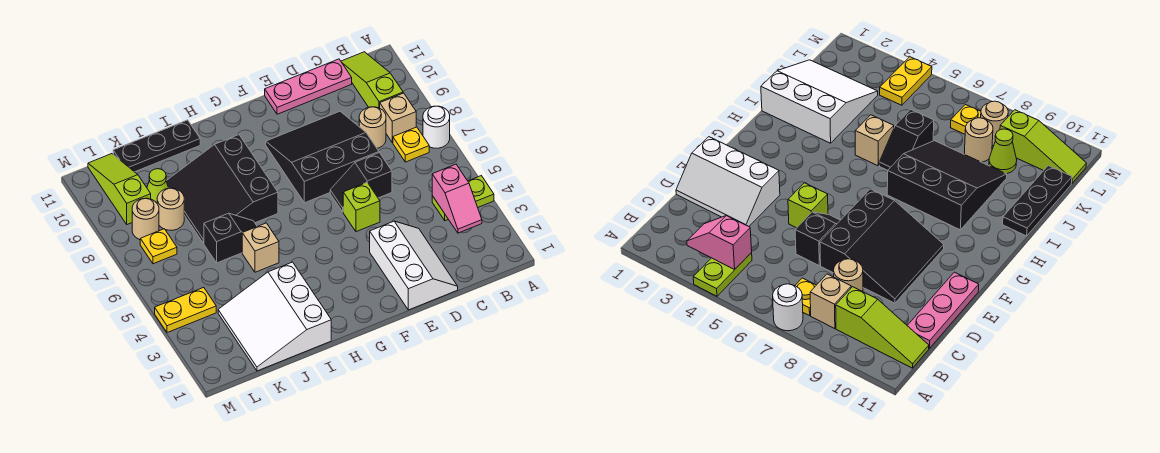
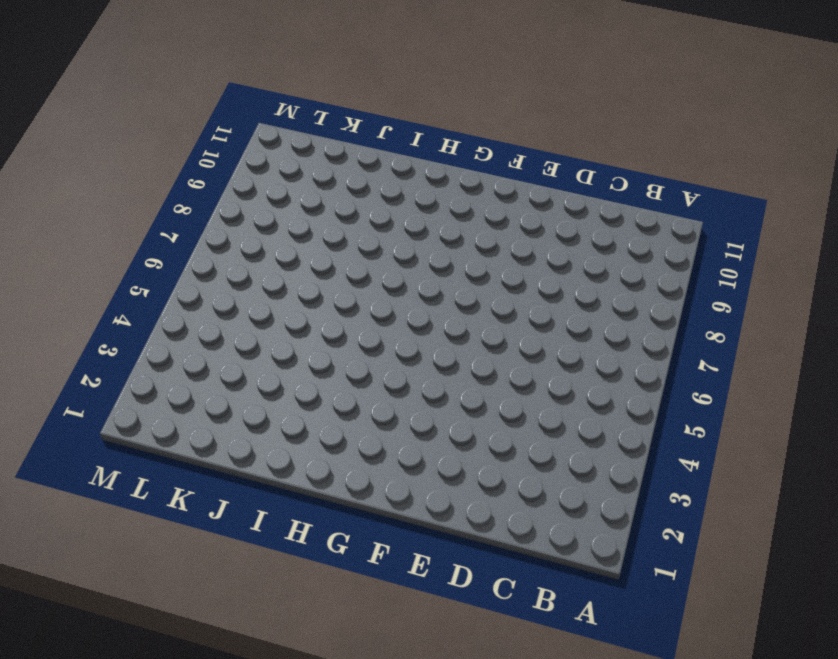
none -> lime 1x2 plate [432,176,494,221]
none -> white 1x1 round brick [423,106,450,148]
none -> yellow 1x1 plate [393,127,429,162]

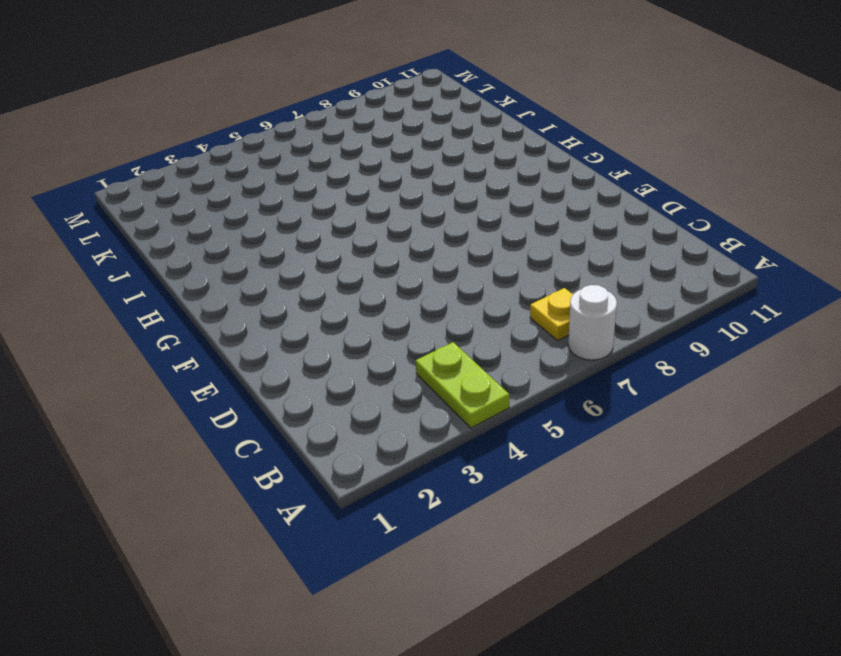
none -> tan 1x1 brick [380,93,416,142]
none -> lime 1x3 slope [341,52,403,108]
none -> tan 1x1 round brick [359,107,386,148]

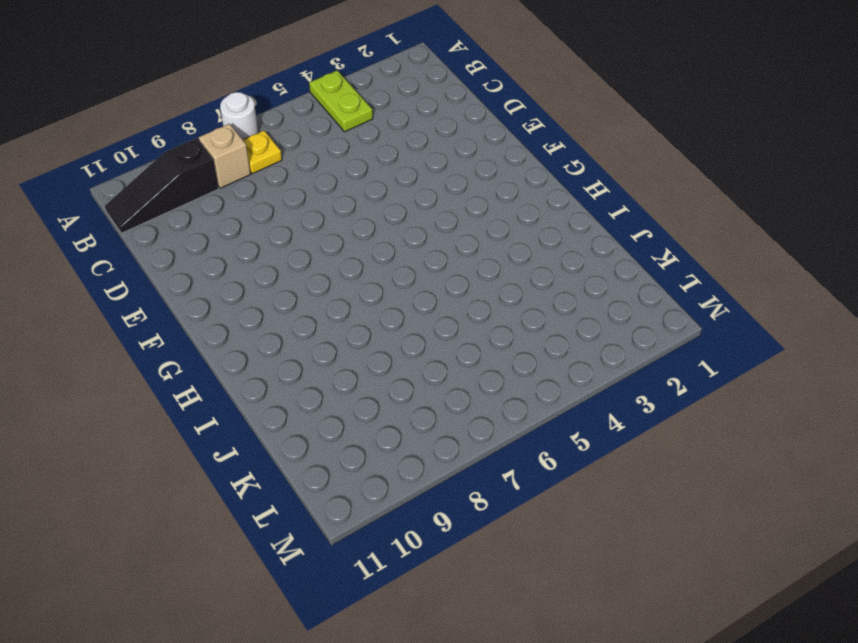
black 1x3 slope [105,138,219,233] -> lime 1x3 slope [341,52,403,108]
none -> tan 1x1 round brick [359,107,386,148]
none -> pink 1x3 plate [265,59,352,114]
none -> white 2x3 slope [370,221,458,310]

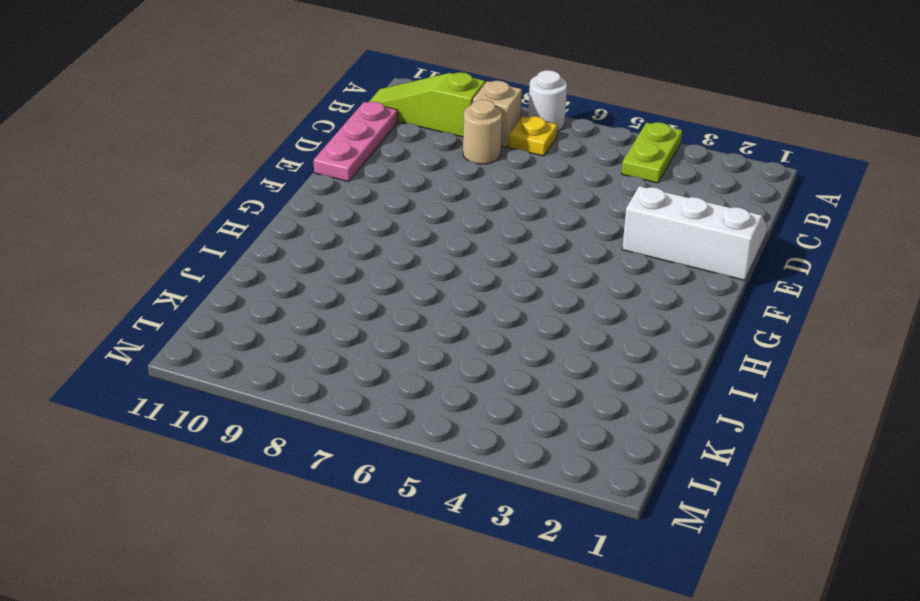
none -> black 1x2 slope [330,153,392,212]
none -> black 3x3 slope [266,111,379,203]
none -> lime 1x1 brick [343,183,380,232]

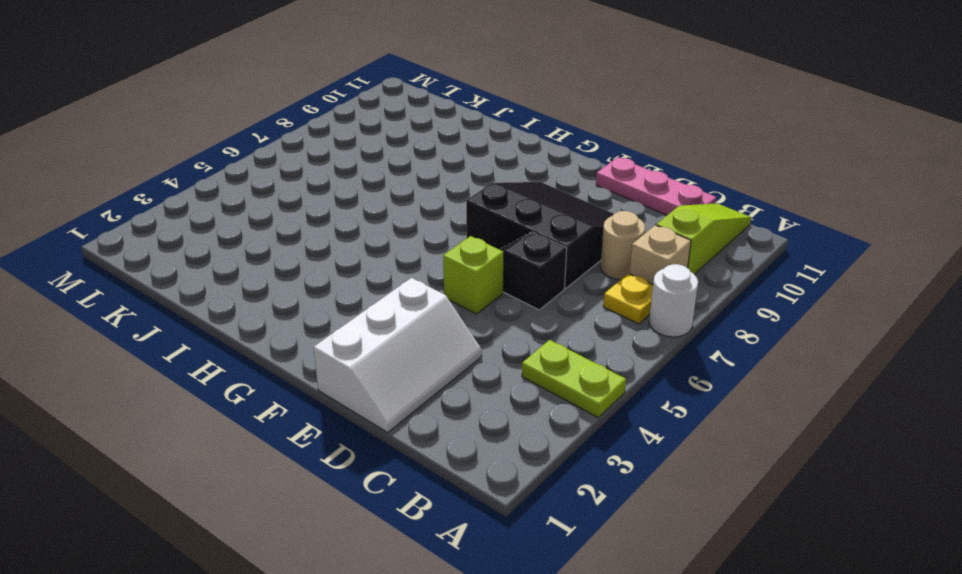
none -> black 3x3 slope [166,135,278,243]
none -> white 3x3 slope [218,262,331,371]
none -> tan 1x1 brick [242,223,279,272]

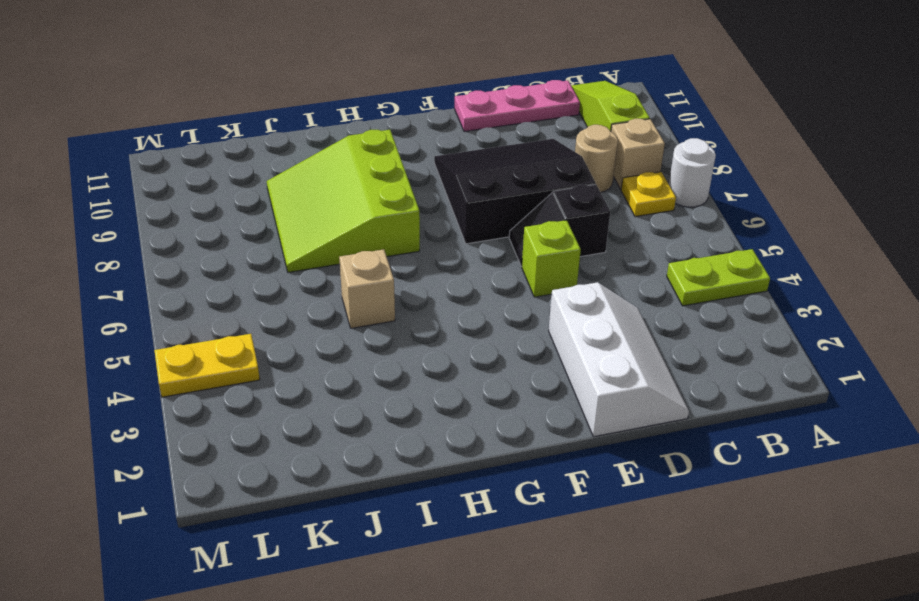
lime 3x3 slope [267,130,420,272] -> black 3x3 slope [166,135,278,243]
none -> white 3x3 slope [218,262,331,371]
none -> black 1x2 slope [204,213,257,263]
none -> black 1x3 plate [113,120,200,172]

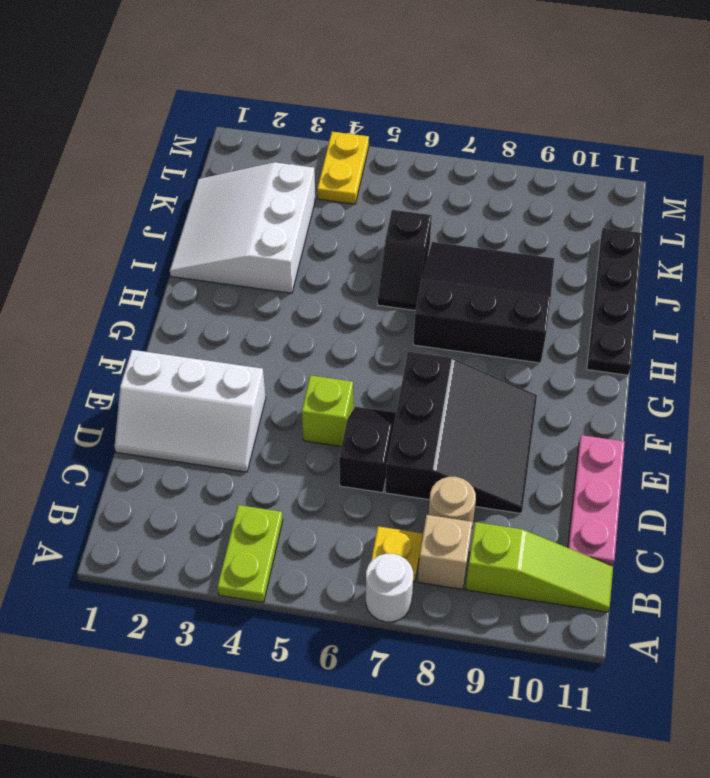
black 1x4 plate [587,228,642,375] -> black 1x3 plate [113,120,200,172]
white 3x3 slope [170,162,315,293] -> white 3x3 slope turned to [218,262,331,371]
none -> tan 1x1 brick [242,223,279,272]
none -> tan 1x1 round brick [157,188,184,230]
none -> lime 1x1 cone [147,169,168,203]

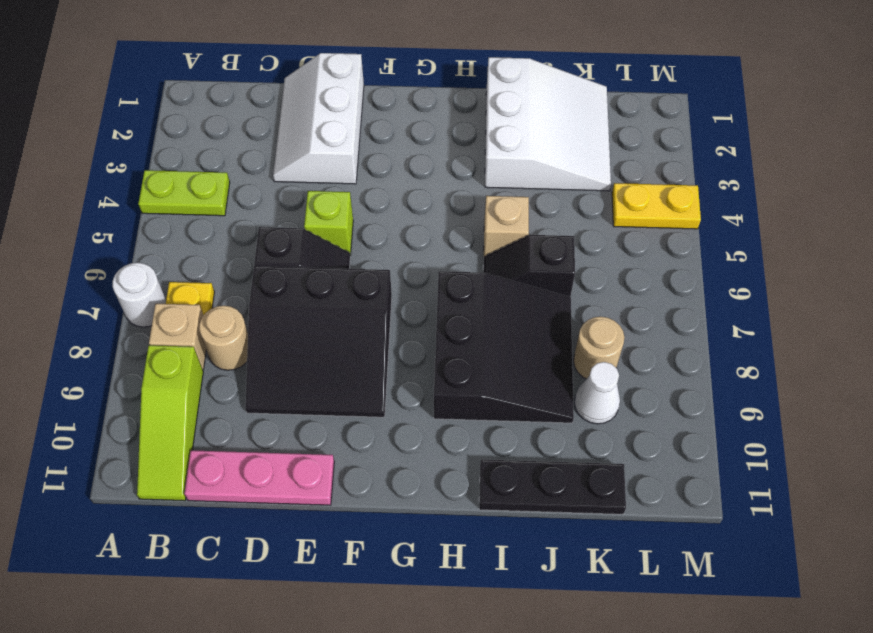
white 1x1 cone [574,362,620,424] -> lime 1x1 cone [147,169,168,203]
none -> yellow 1x1 plate [140,229,177,264]
none -> tan 1x1 round brick [132,198,159,240]
none -> lime 1x3 slope [88,154,151,224]

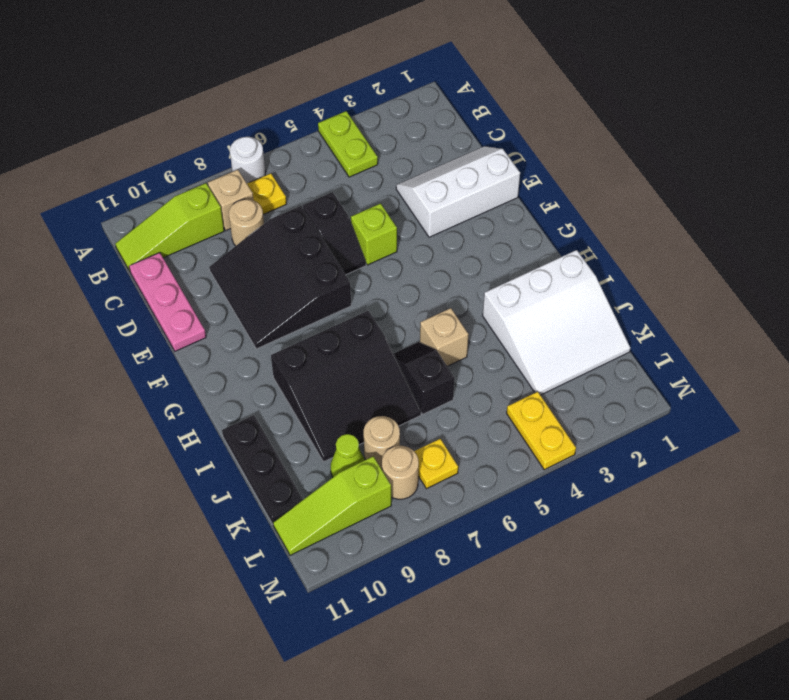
none -> pink 1x2 slope [432,164,482,233]

